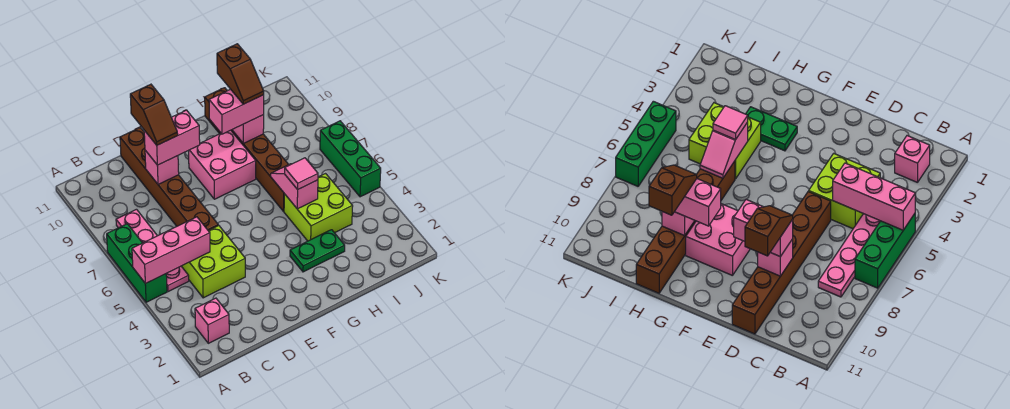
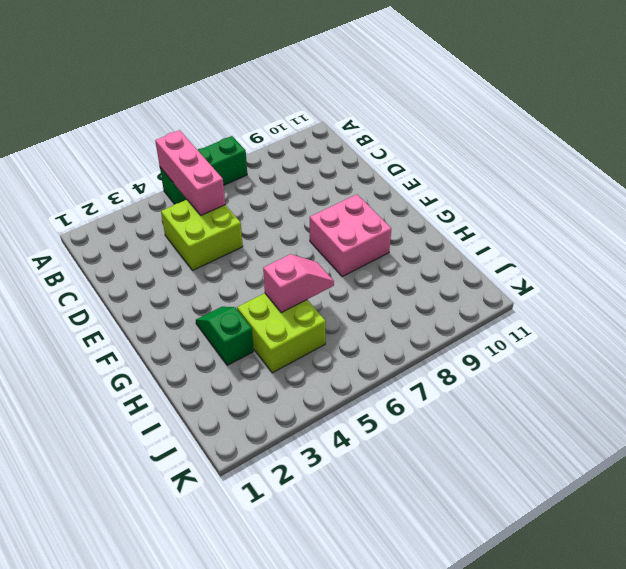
green 1x2 slope [196,307,254,365] -> green 1x2 plate [290,230,345,272]
none -> pink 1x1 brick [195,298,229,343]
none -> pink 1x4 plate [116,209,189,292]
none -> brown 1x6 brick [120,128,218,231]

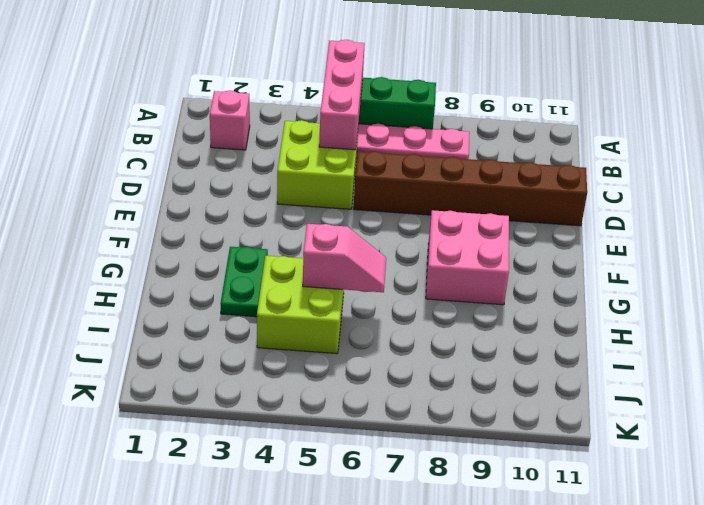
none -> brown 1x6 brick [205,88,289,211]
none -> green 1x3 brick [320,121,381,197]
none -> pink 1x1 brick [145,150,179,184]

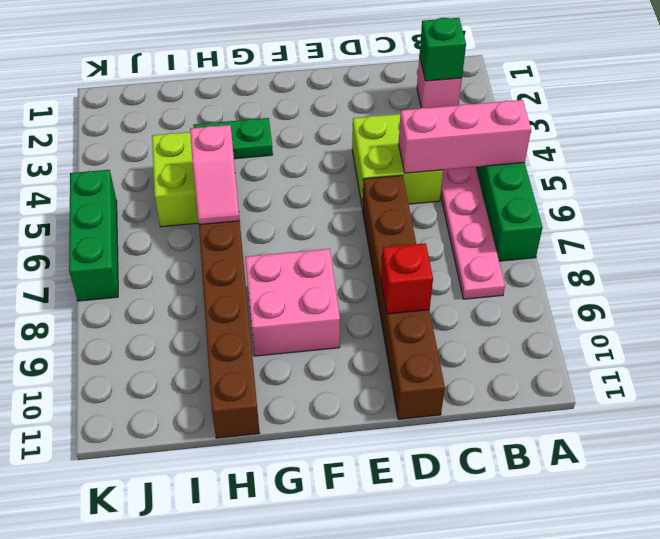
green 1x1 brick [419,18,466,81] -> none
red 1x1 brick [381,243,433,314] -> pink 1x1 brick [145,150,179,184]
none -> pink 1x1 brick [232,115,264,143]
none -> pink 1x2 brick [144,110,200,165]
none -> pink 1x2 brick [209,89,264,134]

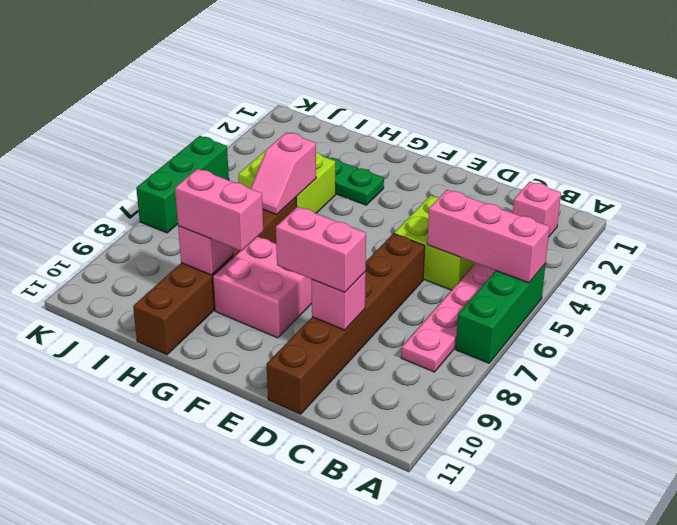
none -> pink 1x1 tile [285,158,318,190]
none -> brown 1x2 slope [130,84,178,145]
none -> brown 1x2 slope [217,44,264,104]

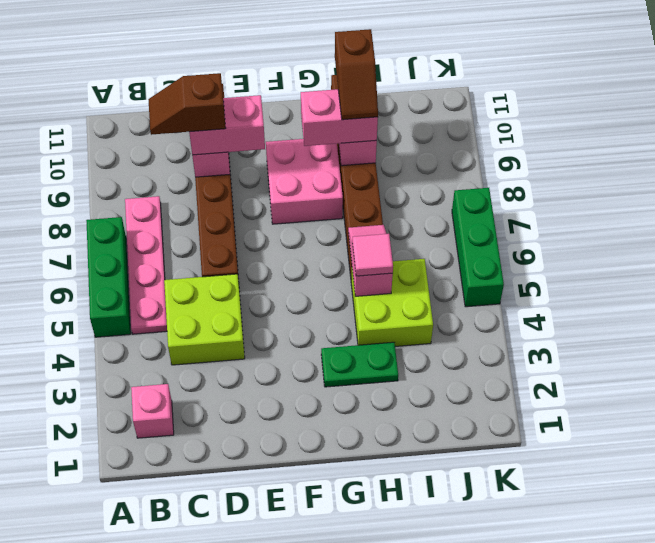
brown 1x2 slope [148,73,225,135] -> brown 1x2 slope turned to [130,84,178,145]
none -> pink 1x3 brick [132,217,210,284]

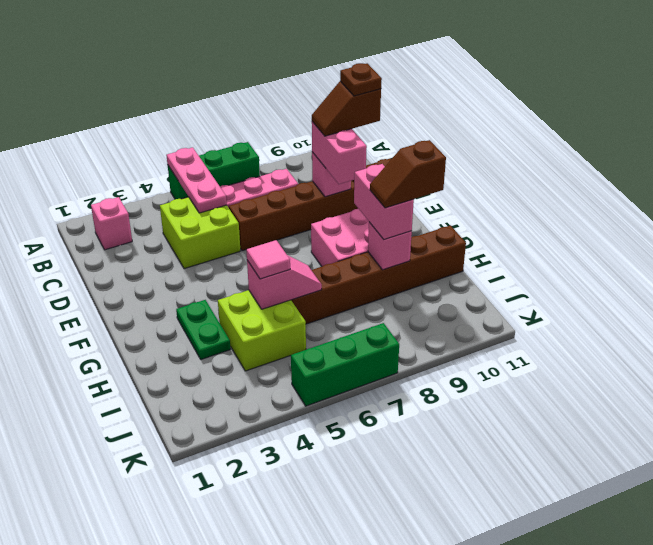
pink 1x3 plate [166,147,227,213] -> pink 1x3 brick [132,217,210,284]
brown 1x1 plate [340,63,382,96] -> none

